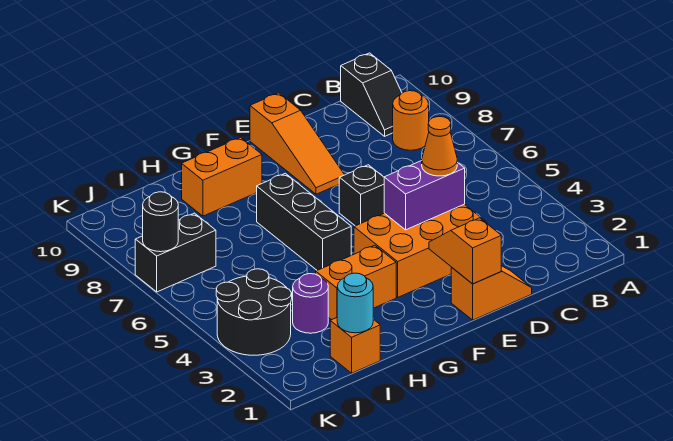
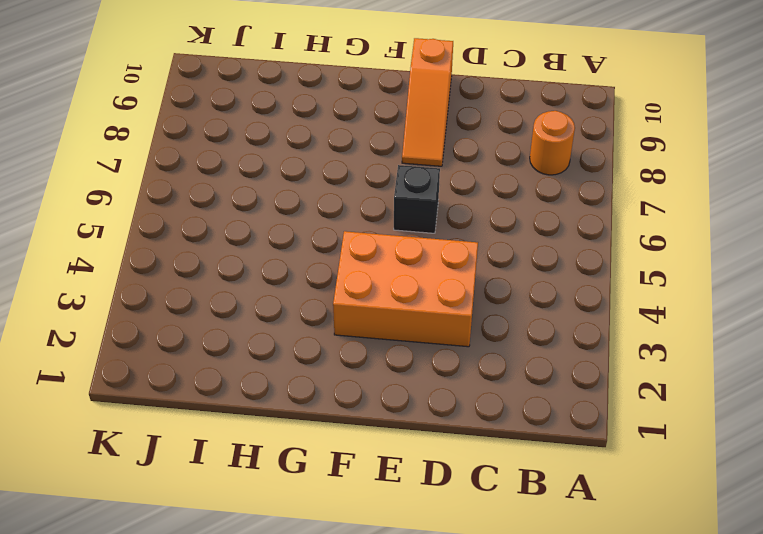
none -> black 1x2 slope [341,53,402,136]
none -> orange 1x2 slope [451,266,532,320]
none -> orange 1x2 brick [316,245,396,320]

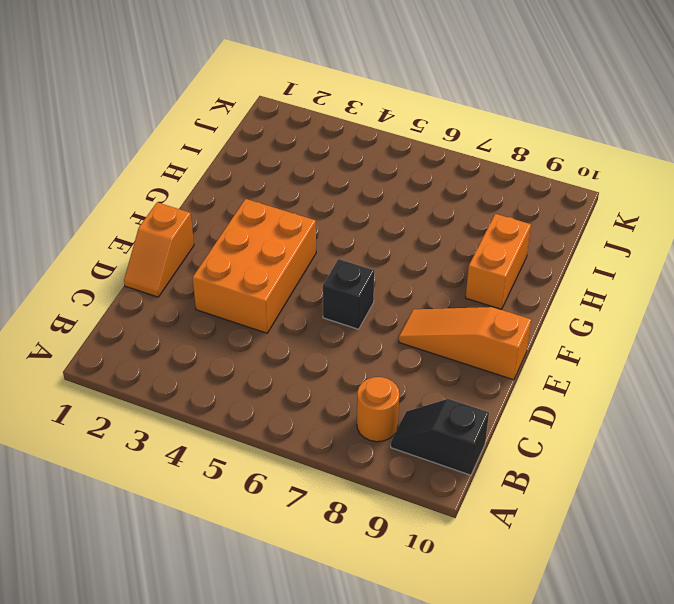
none -> orange 1x2 brick [316,245,396,320]
none -> black 1x3 brick [257,173,351,270]
none -> orange 1x1 brick [330,318,380,373]

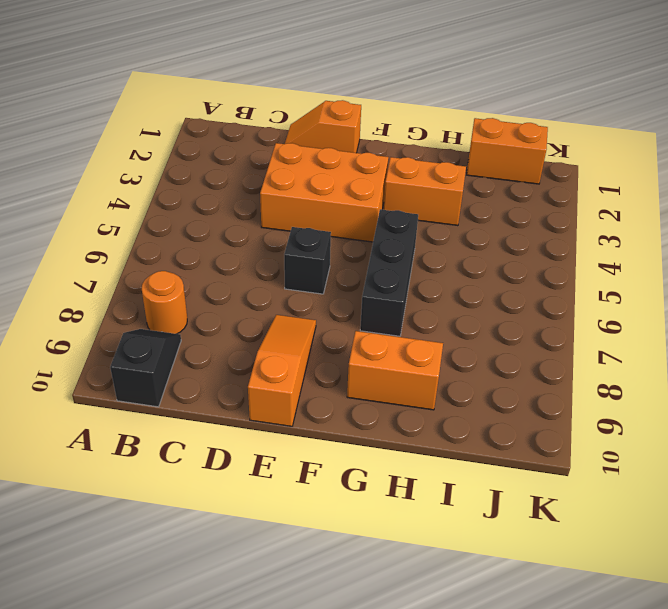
orange 1x2 brick [467,118,548,184] -> orange 1x1 brick [330,318,380,373]
none -> purple 1x1 round brick [293,274,328,333]
none -> black 2x2 round brick [216,269,292,355]
none -> black 1x2 brick [135,213,216,292]

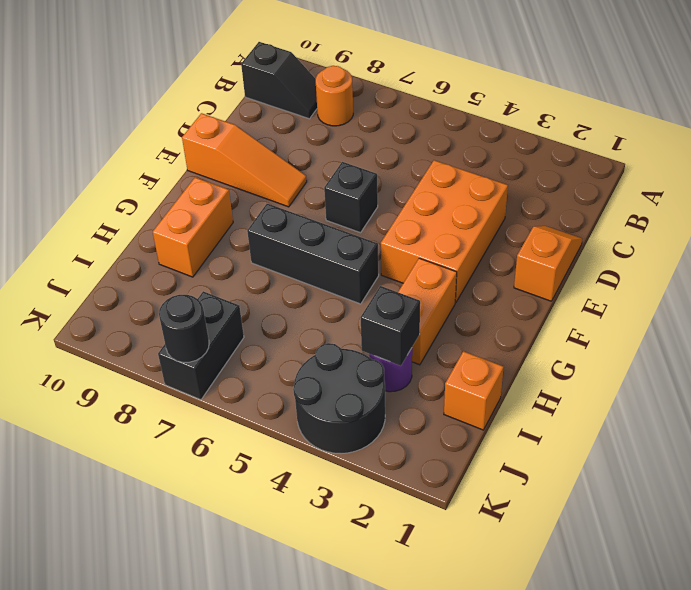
black 1x1 brick [361,286,420,366] -> none
none -> purple 1x2 brick [384,161,465,230]
none -> orange 1x2 slope [429,218,501,284]
none -> cyan 1x1 round brick [337,273,373,333]

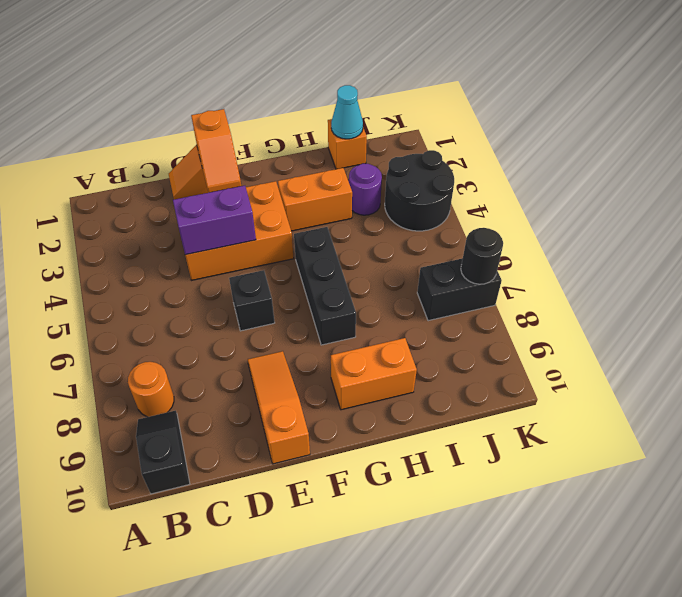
cyan 1x1 cone [331,85,363,139] -> cyan 1x1 round brick [337,273,373,333]
none -> orange 1x1 cone [422,116,457,176]

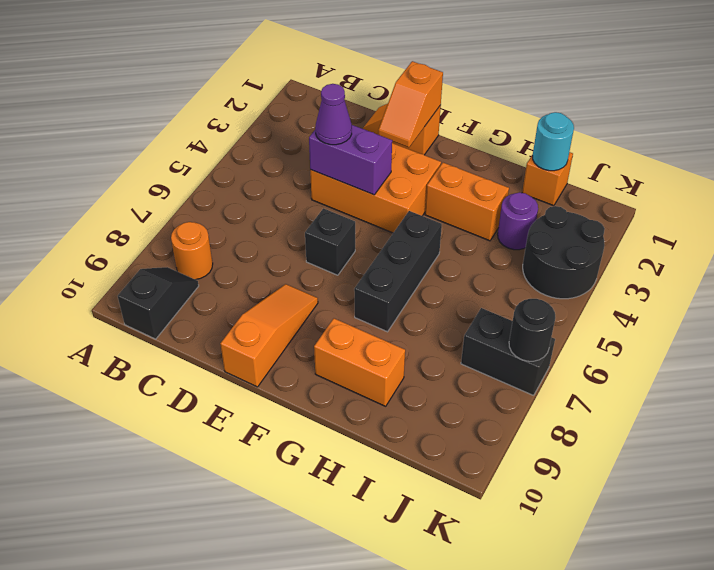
purple 1x1 cone [315,84,352,145] -> orange 1x1 cone [422,116,457,176]

